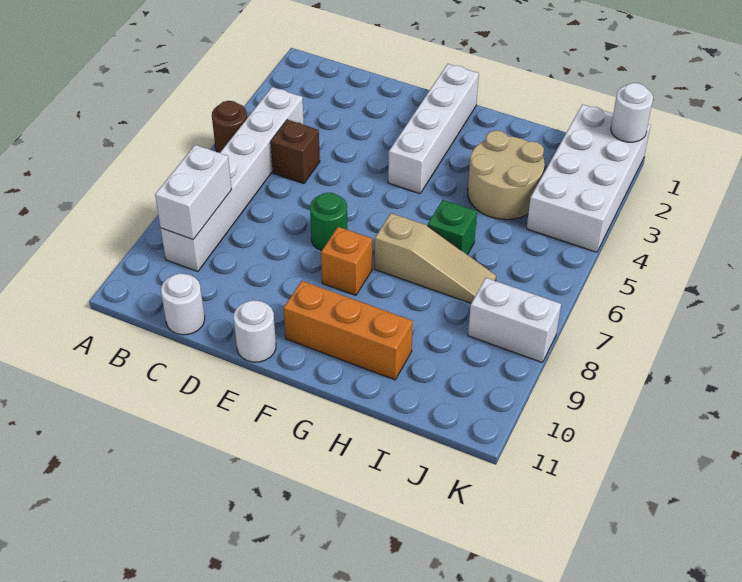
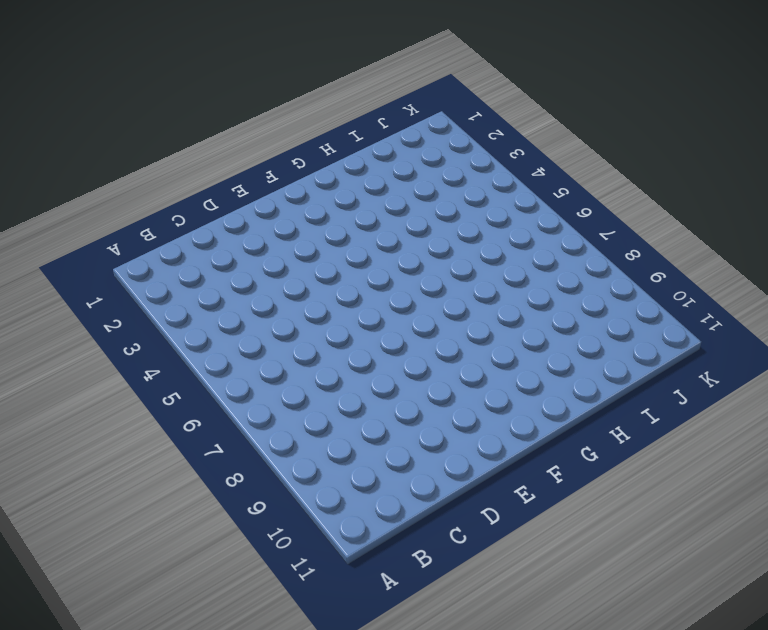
none -> brown 1x1 round brick [212,101,247,153]
none -> white 1x6 brick [161,87,304,272]
none -> brown 1x1 brick [271,120,320,184]

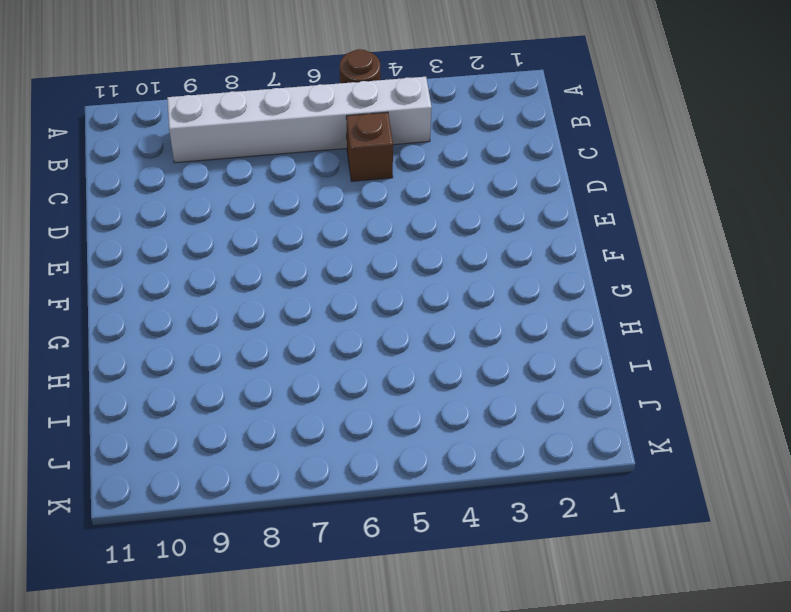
none -> white 1x1 round brick [161,273,205,335]
none -> green 1x1 round brick [310,193,347,251]
none -> white 1x1 round brick [234,300,276,362]

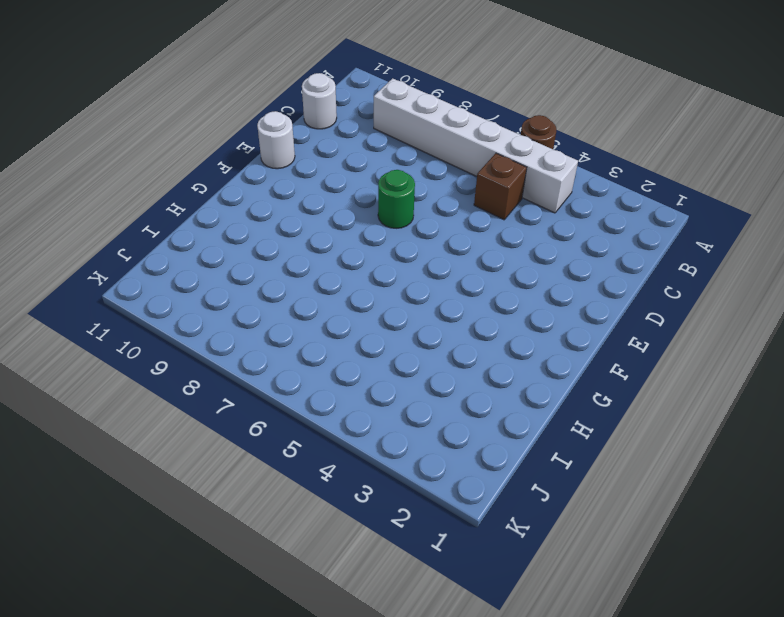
none -> white 1x4 brick [388,64,479,194]
none -> orange 1x1 brick [321,227,372,295]
none -> orange 1x3 brick [284,281,413,380]

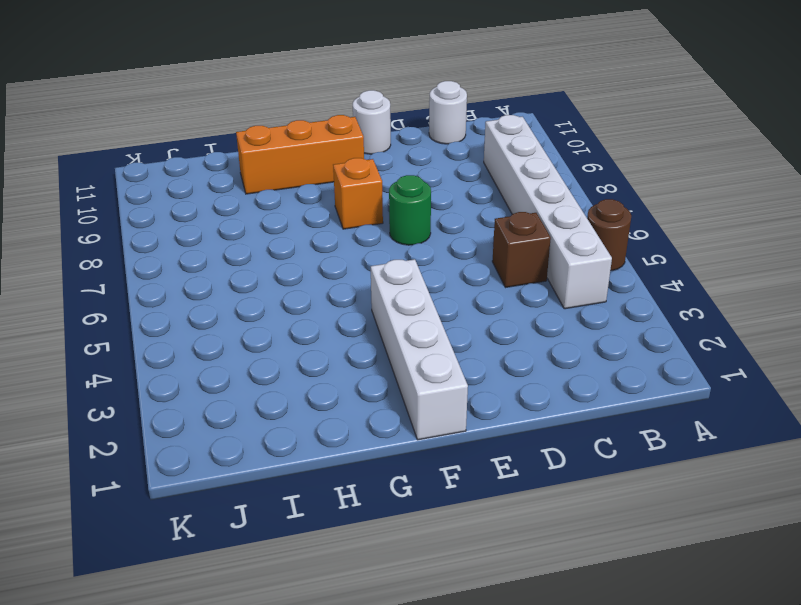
none -> tan 1x3 slope [375,213,496,303]
none -> tan 2x2 round brick [468,130,545,220]
none -> green 1x1 brick [428,200,477,255]

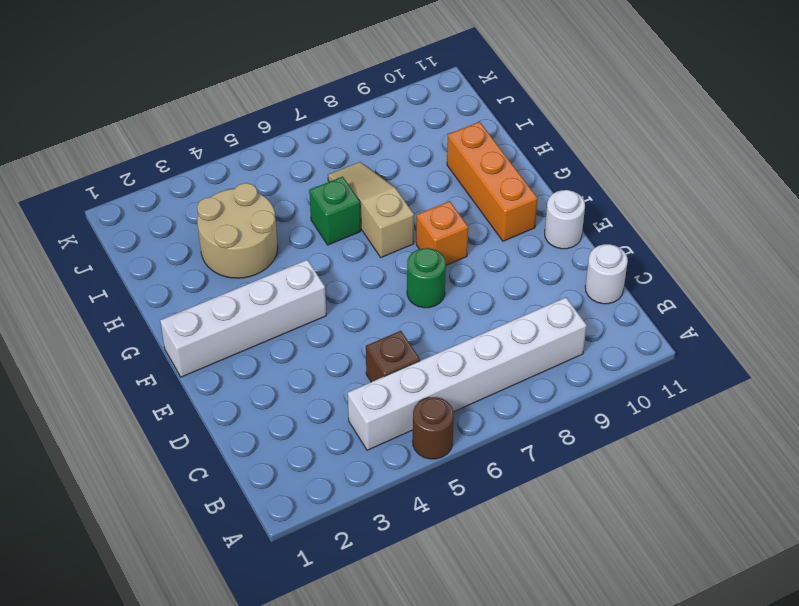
none -> white 2x4 brick [527,104,651,252]
none -> white 1x2 brick [468,278,561,363]
none -> white 1x2 brick [155,145,232,239]

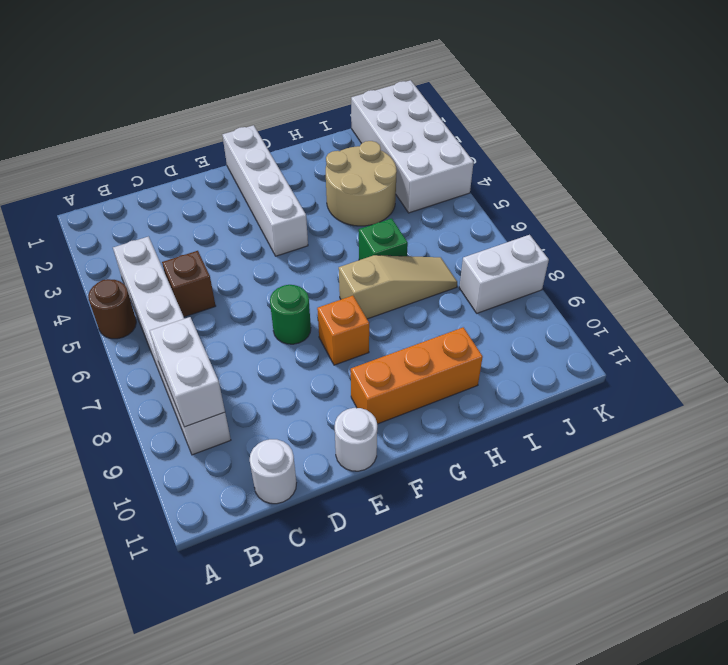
none -> white 1x1 round brick [611,83,653,142]

